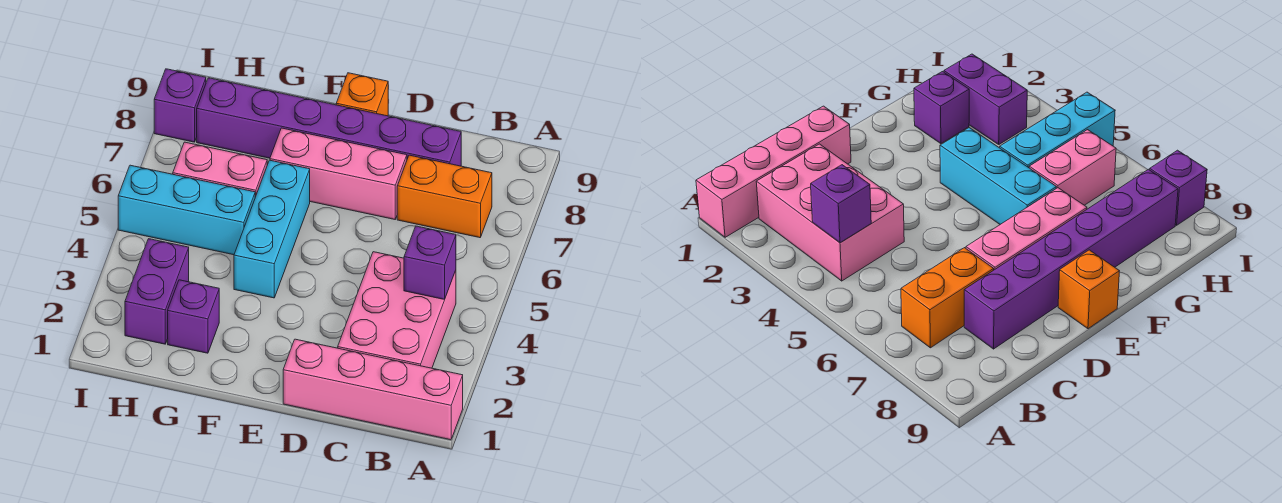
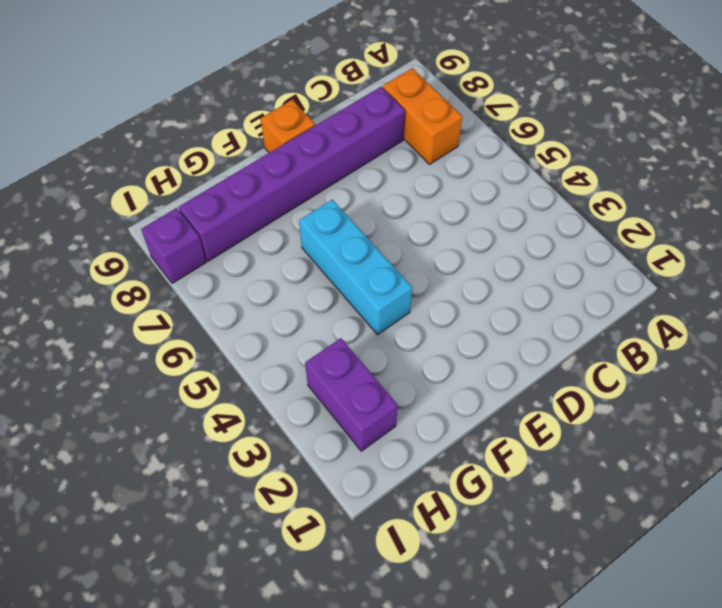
orange 1x2 brick [383,68,462,164] -> orange 1x2 brick turned to [397,155,492,238]
none -> pink 1x4 brick [283,339,463,440]
none -> pink 2x3 brick [338,252,456,368]
none -> pink 1x3 brick [270,128,407,219]

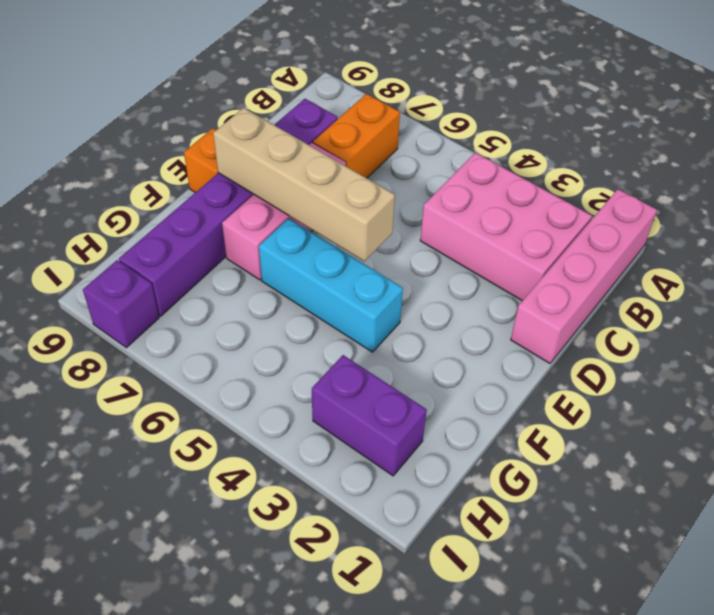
tan 1x4 brick [213,108,395,261] -> none
none -> purple 1x1 brick [168,280,219,353]
none -> cyan 1x3 brick [118,165,255,255]
none -> pink 1x2 brick [173,142,267,197]

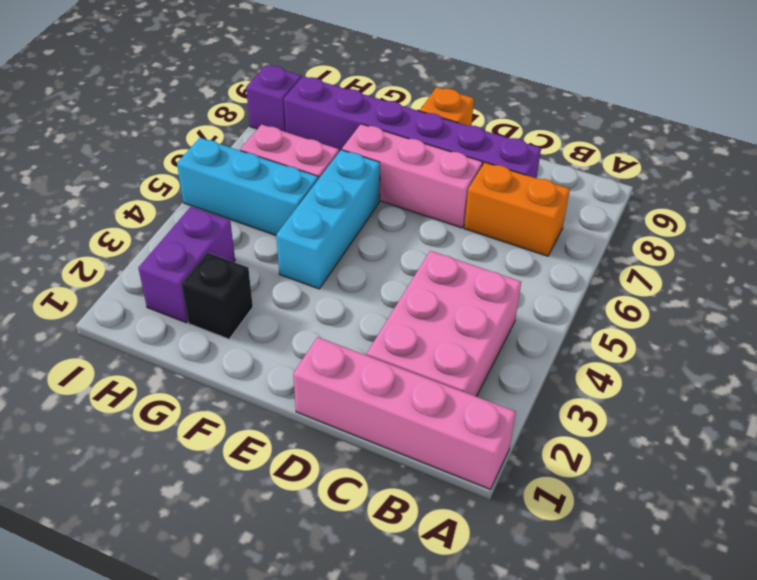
black 1x1 brick [182,253,253,339] -> purple 1x1 brick [168,280,219,353]
none -> purple 1x1 brick [404,226,456,299]

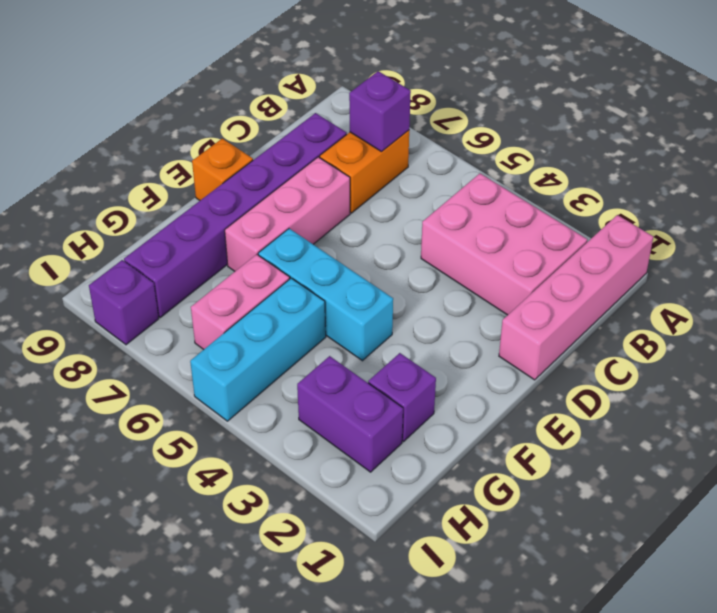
purple 1x1 brick [349,71,411,152] -> purple 1x1 brick moved to [404,226,456,299]

